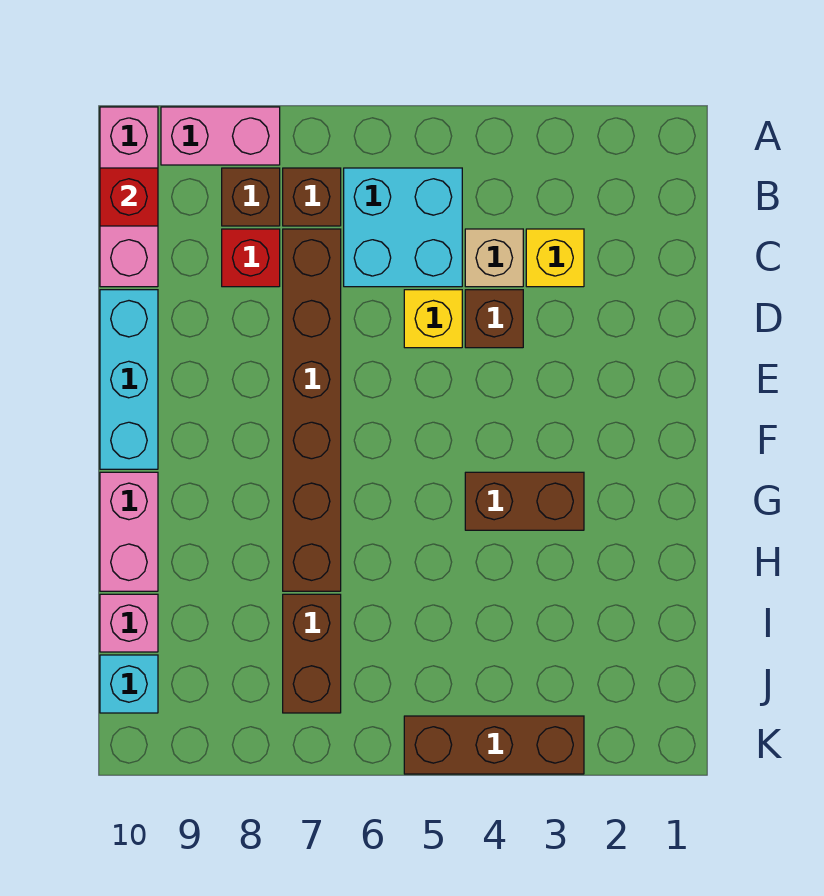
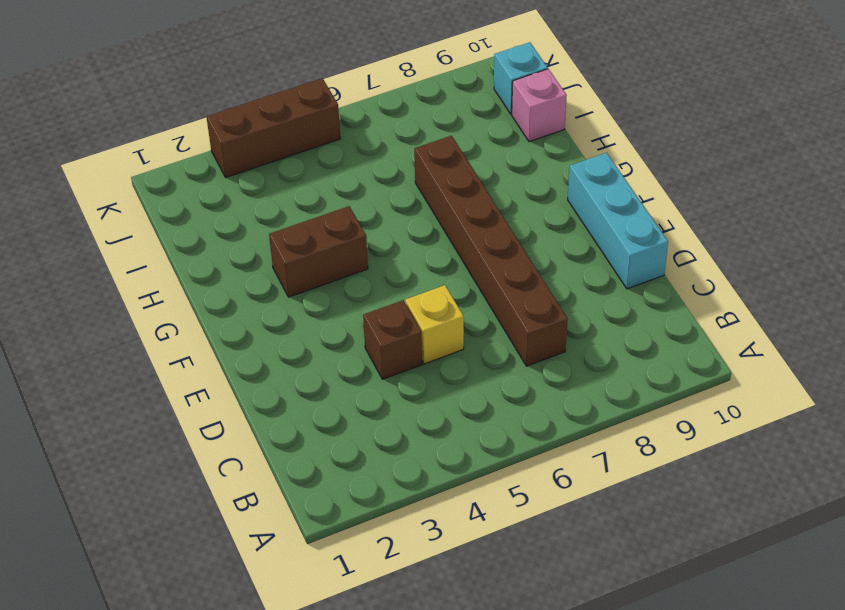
none -> pink 1x2 brick [161,107,280,165]
none -> pink 1x3 brick [100,107,158,287]
none -> cyan 2x2 brick [344,168,462,287]

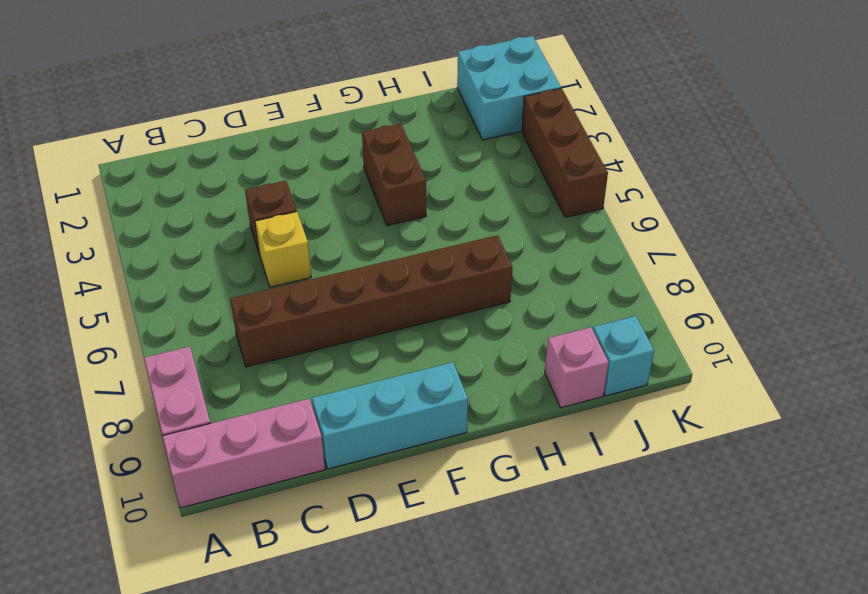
cyan 2x2 brick [457,36,561,140] -> cyan 2x2 brick moved to [344,168,462,287]
none -> brown 1x1 brick [283,168,341,226]
none -> brown 1x1 brick [222,168,280,226]
none -> yellow 1x1 brick [526,229,584,287]

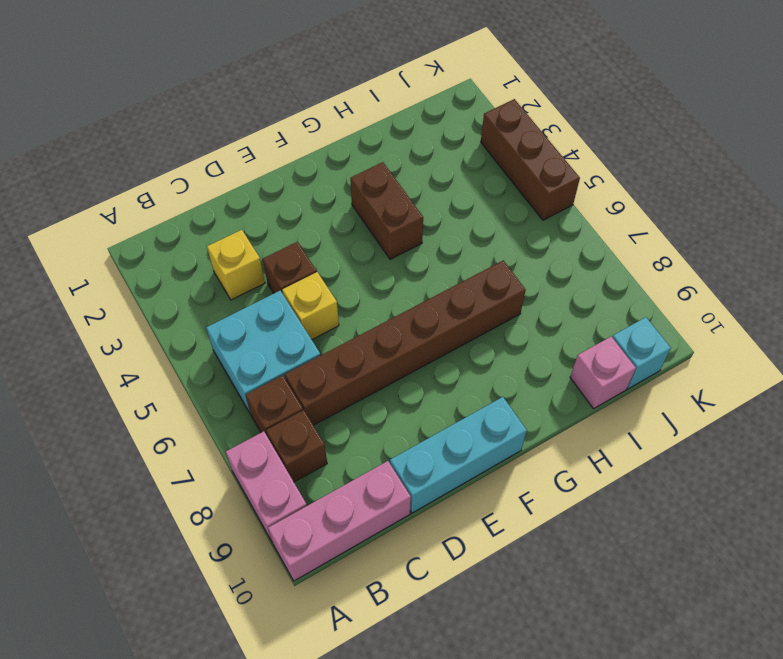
none -> tan 1x1 brick [465,229,523,287]
none -> red 1x1 brick [222,229,280,287]
none -> pink 1x2 brick [100,472,158,591]

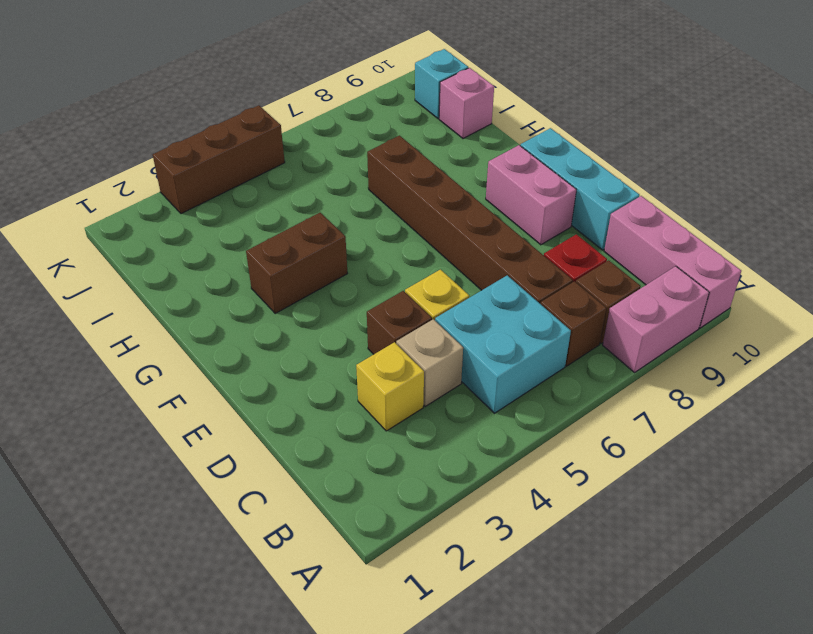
pink 1x2 brick [486,145,576,245] -> pink 1x2 brick moved to [100,472,158,591]
none -> brown 1x2 brick [283,594,341,713]
none -> red 1x1 brick [100,168,158,226]

